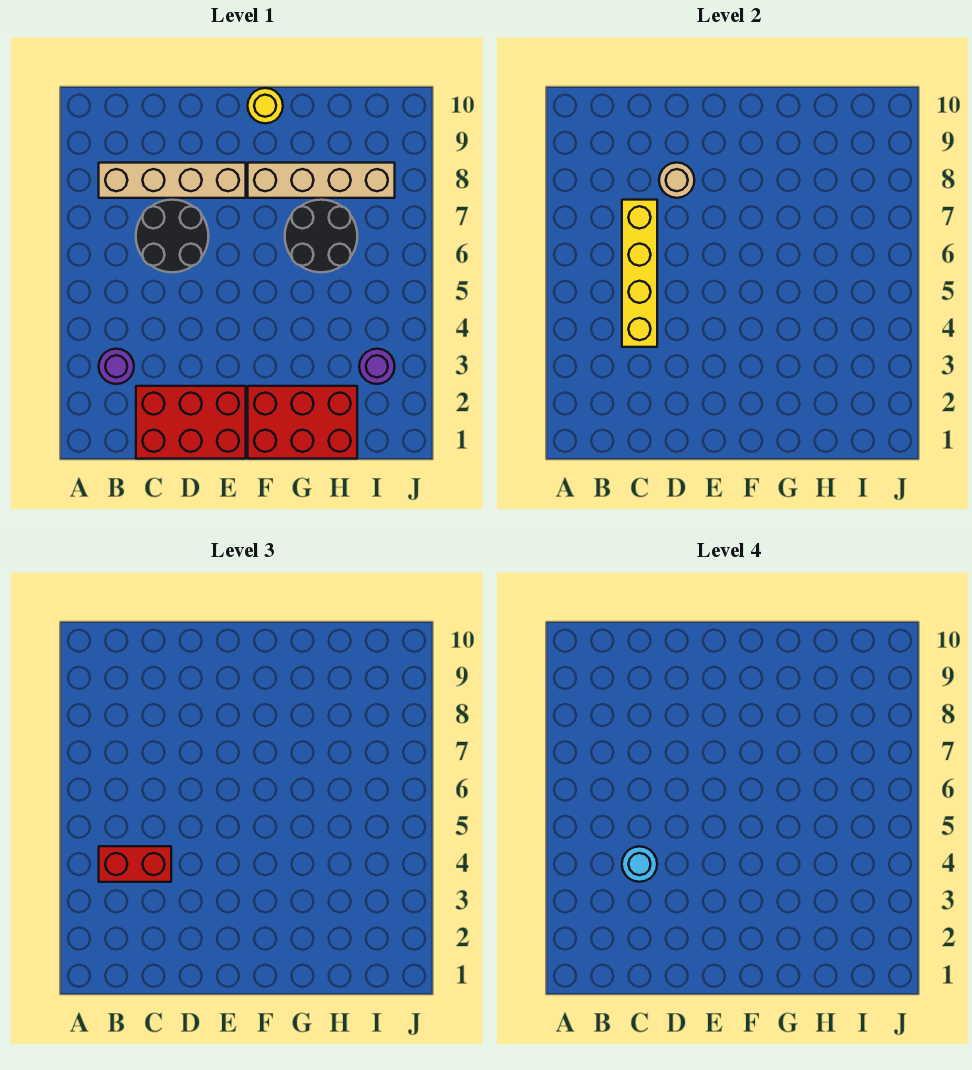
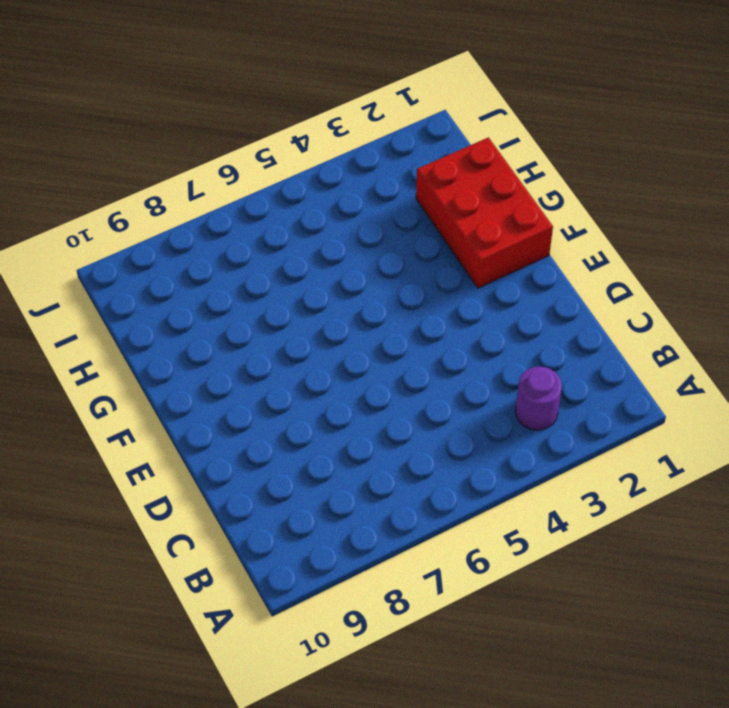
none -> tan 1x4 brick [99,163,246,198]
none -> red 2x3 brick [136,386,246,459]
none -> black 2x2 round brick [136,200,209,272]

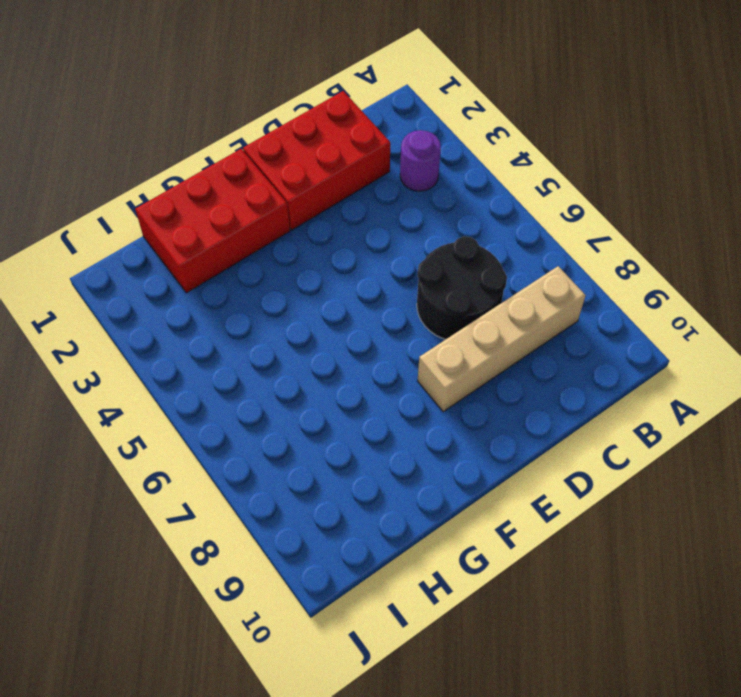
none -> tan 1x4 brick [248,163,395,198]
none -> yellow 1x1 round brick [248,88,283,123]
none -> black 2x2 round brick [285,200,357,272]

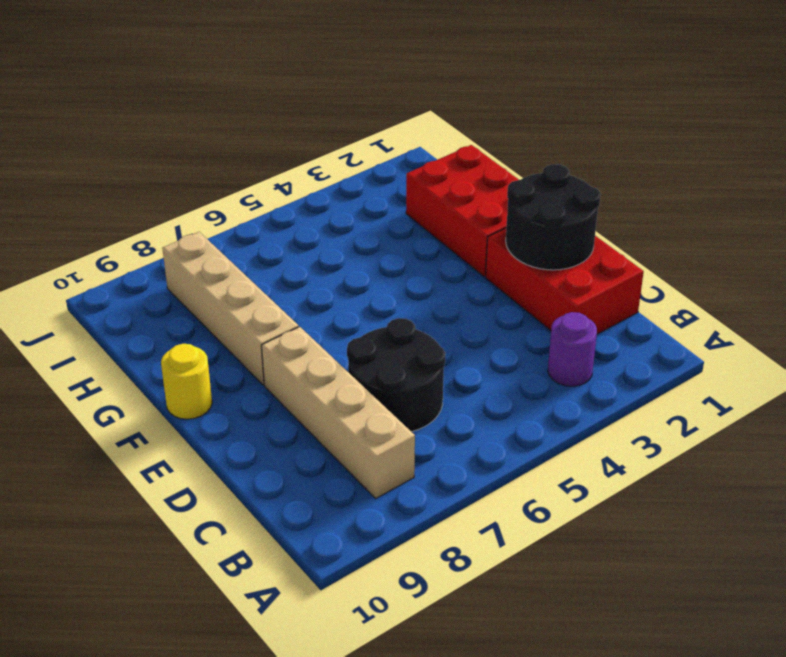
black 2x2 round brick [506,164,601,270] -> black 2x2 round brick moved to [285,200,357,272]
none -> purple 1x1 round brick [359,349,395,384]
none -> yellow 1x4 brick [622,200,657,347]
none -> tan 1x1 round brick [659,163,694,198]

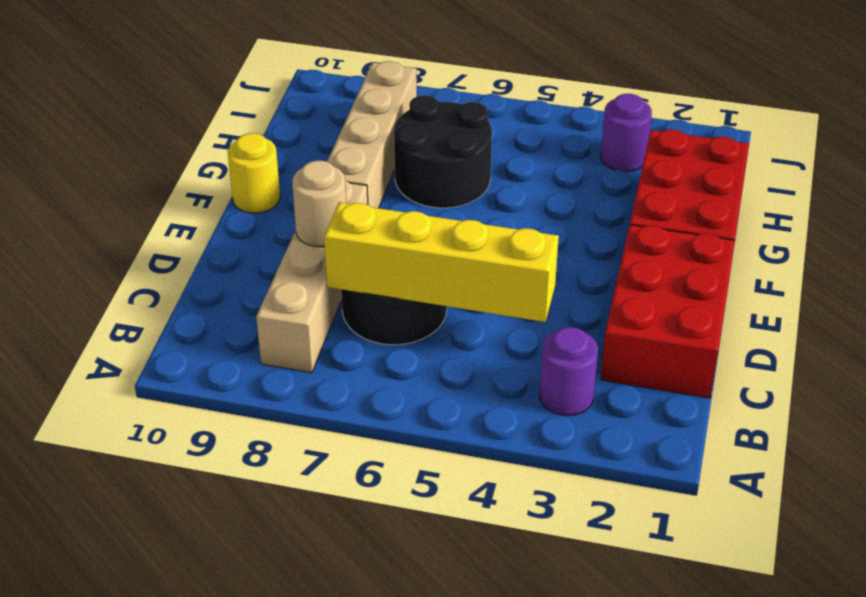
none -> red 1x2 brick [99,846,171,882]
none -> cyan 1x1 round brick [622,846,657,882]

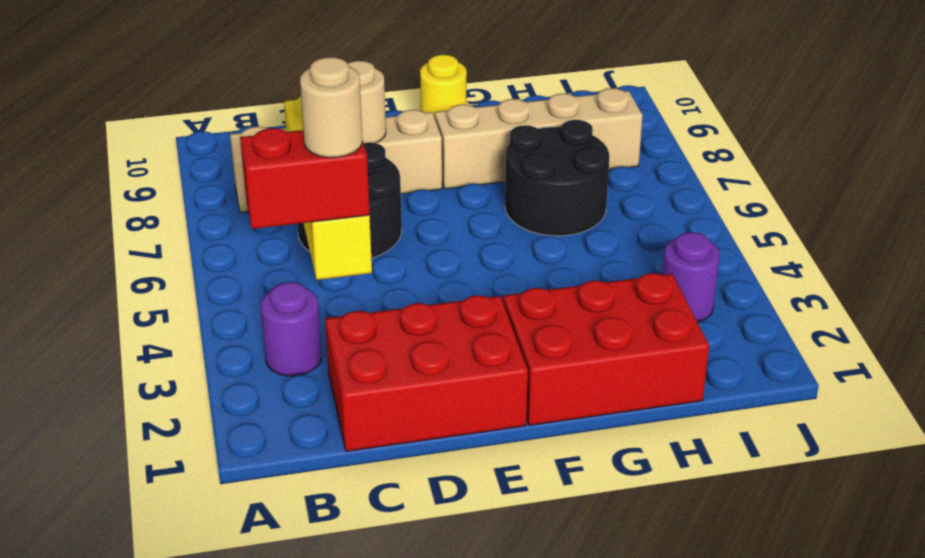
tan 1x1 round brick [300,57,362,158] -> cyan 1x1 round brick [622,846,657,882]

